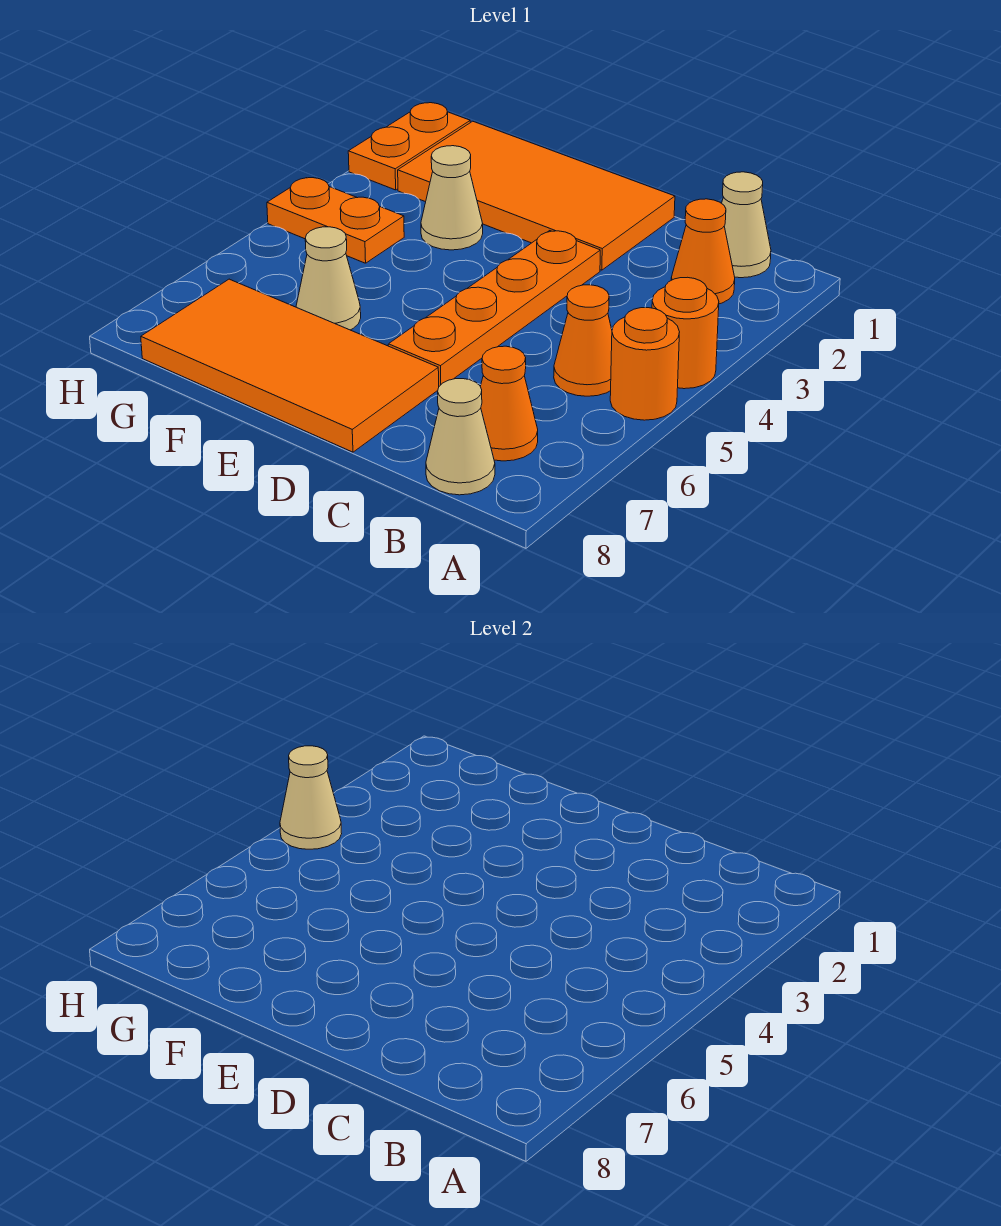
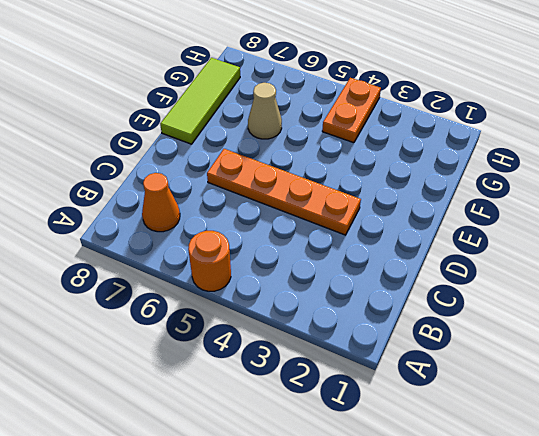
lime 1x3 tile [160,58,240,144] -> orange 2x4 tile [141,279,439,452]
none -> orange 1x1 round brick [652,277,719,389]
none -> tan 1x1 cone [722,172,771,278]
none -> orange 1x1 cone [671,199,735,304]

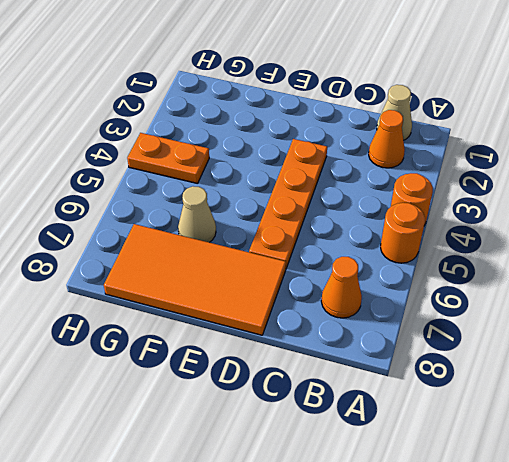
none -> orange 1x1 cone [554,285,612,396]
none -> tan 1x1 cone [426,379,495,495]
none -> orange 2x4 tile [398,121,675,270]

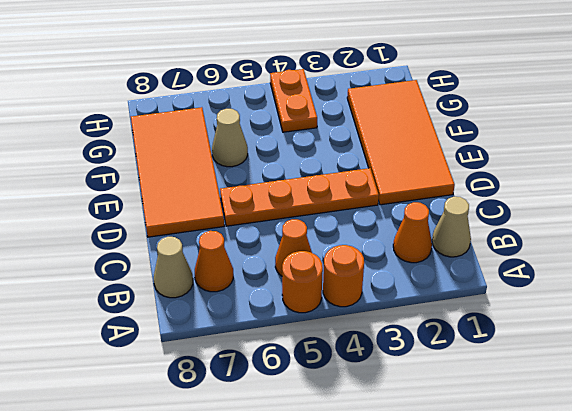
none -> tan 1x1 cone [421,146,483,250]
none -> orange 1x2 plate [348,103,470,190]
none -> tan 1x1 cone [280,746,342,849]

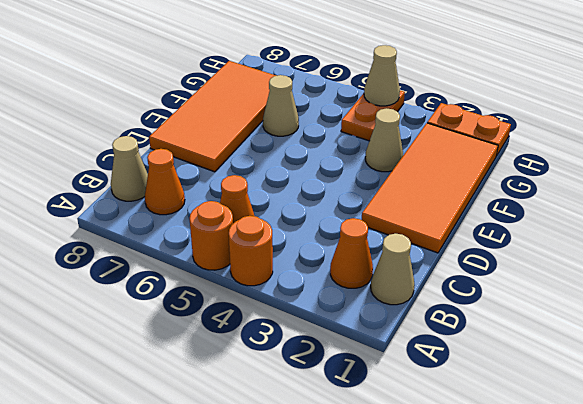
none -> orange 1x4 plate [388,231,600,386]

